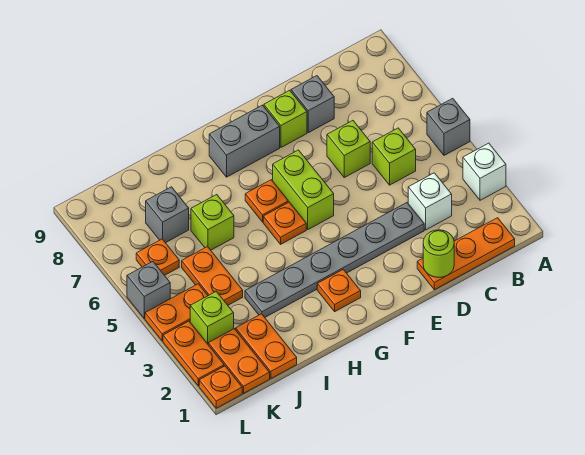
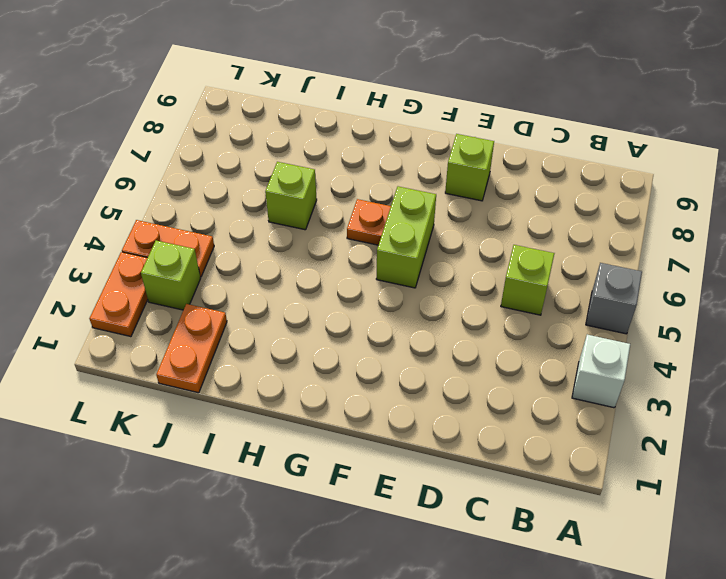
none -> orange 1x3 plate [417,218,515,290]
none -> white 1x1 brick [408,173,452,230]
none -> grey 1x6 plate [245,203,424,317]

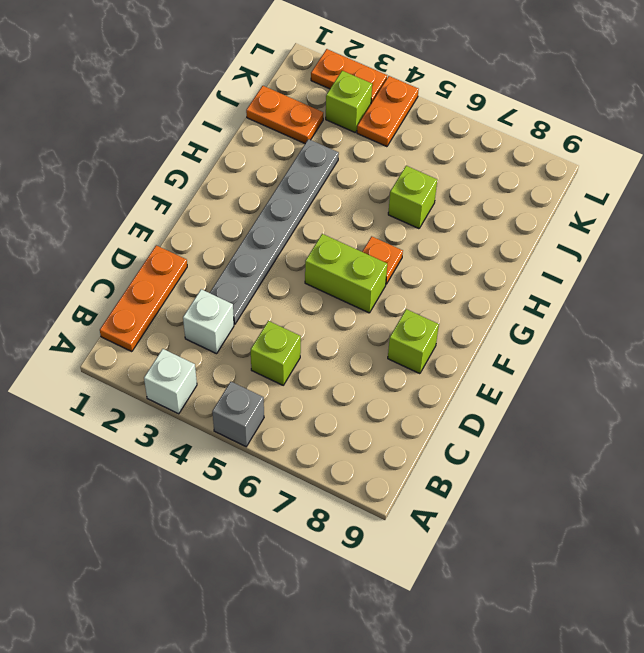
none -> lime 1x1 brick [327,121,370,177]
none -> grey 1x1 brick [291,76,334,133]
none -> grey 1x2 brick [209,105,280,177]

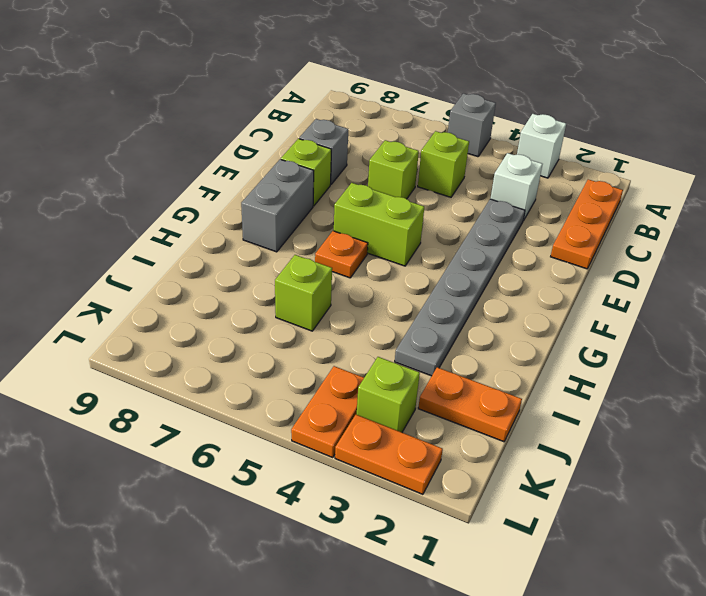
none -> orange 1x1 plate [317,269,361,311]
none -> orange 1x1 plate [263,202,306,244]
none -> orange 1x2 plate [182,247,243,305]

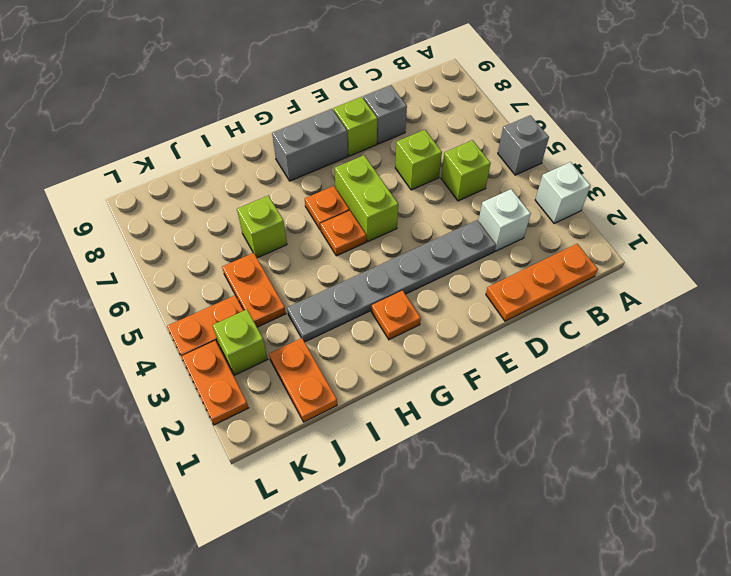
none -> grey 1x1 brick [146,187,189,243]
none -> orange 1x2 plate [208,329,270,393]
none -> orange 1x1 plate [136,239,179,275]

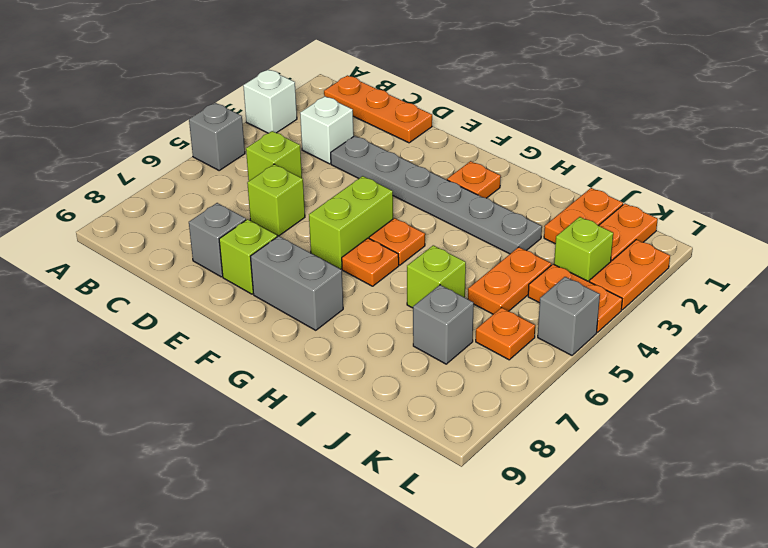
none -> orange 1x1 plate [199,366,242,408]
none -> lime 1x1 round brick [423,230,454,277]

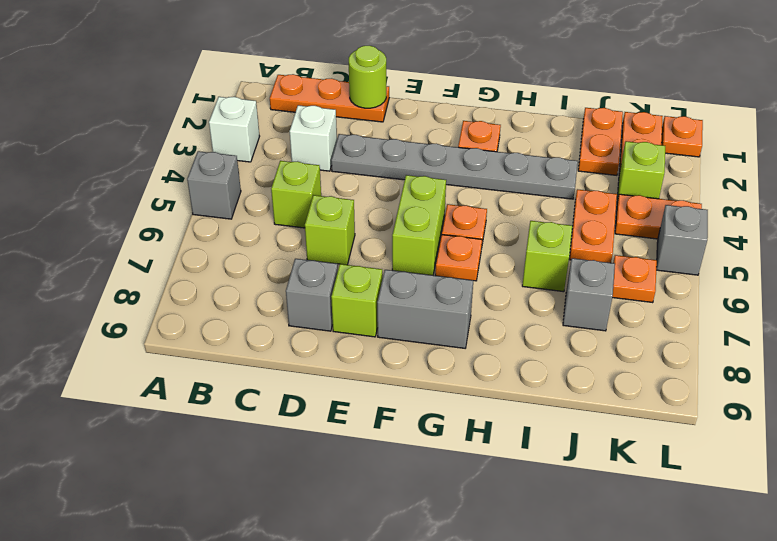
none -> orange 1x2 plate [163,321,224,386]

